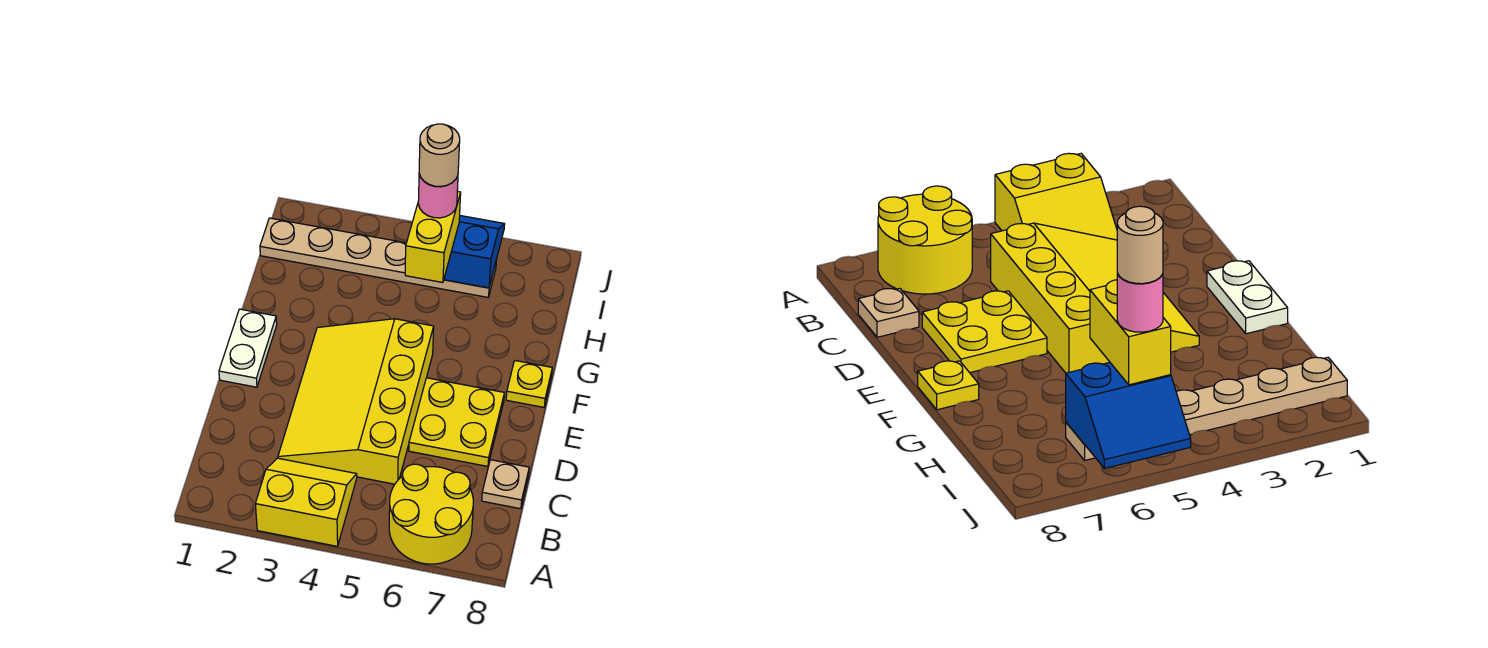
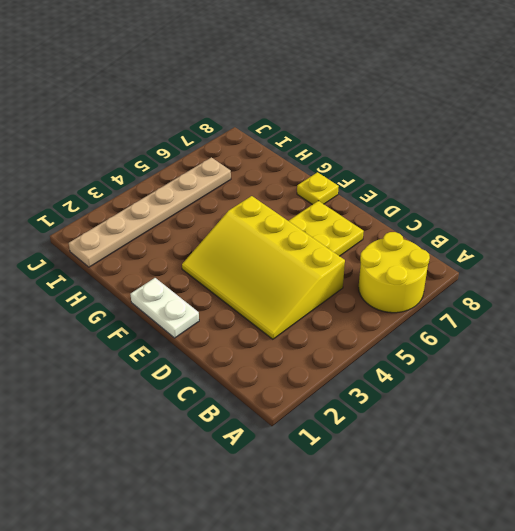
none -> yellow 2x2 slope [255,458,357,546]
none -> tan 1x1 plate [482,460,529,509]
none -> blue 2x2 slope [444,216,505,288]

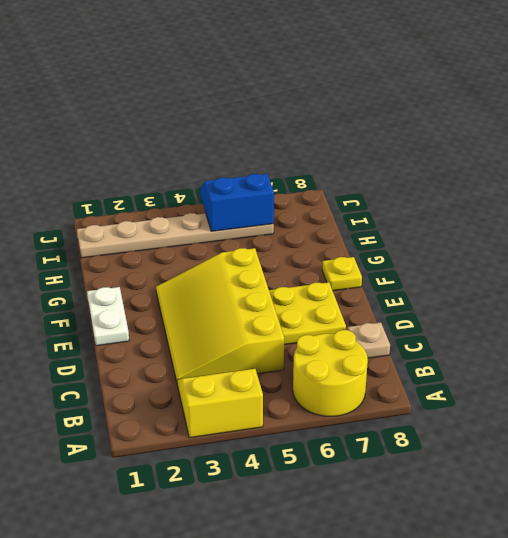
none -> yellow 1x2 brick [405,191,461,282]
none -> pink 1x1 round brick [418,174,458,218]
none -> tan 1x1 round brick [419,124,460,187]

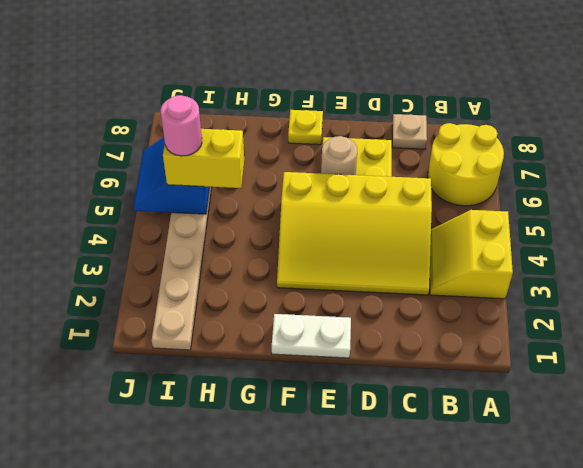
tan 1x1 round brick [321,136,357,175] -> tan 1x1 round brick moved to [419,124,460,187]

